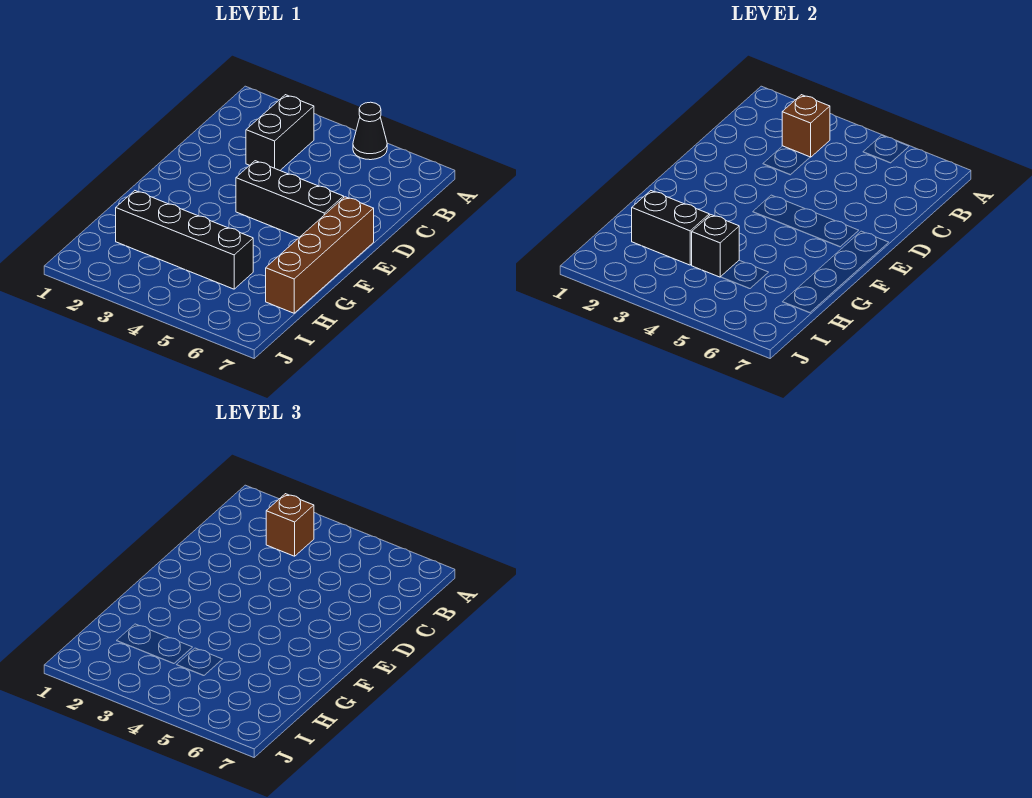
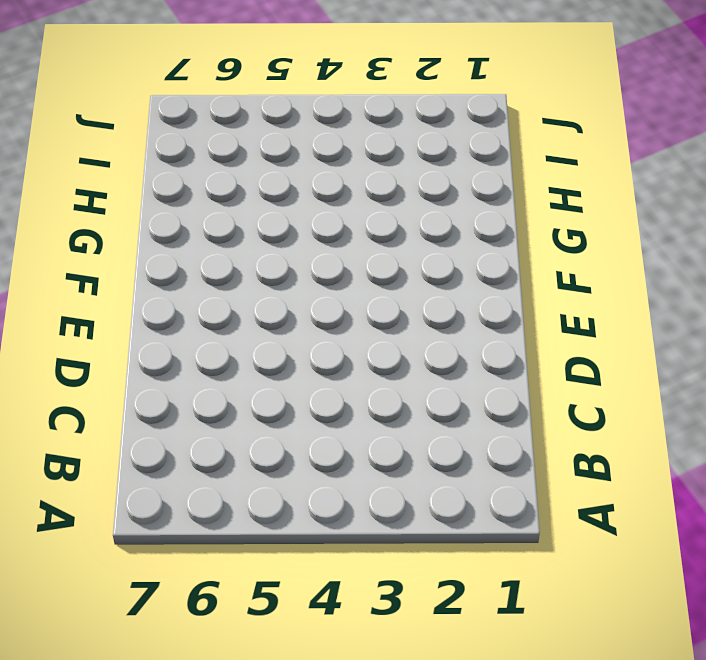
none -> black 1x1 cone [353,102,387,160]
none -> black 1x2 brick [246,95,314,170]

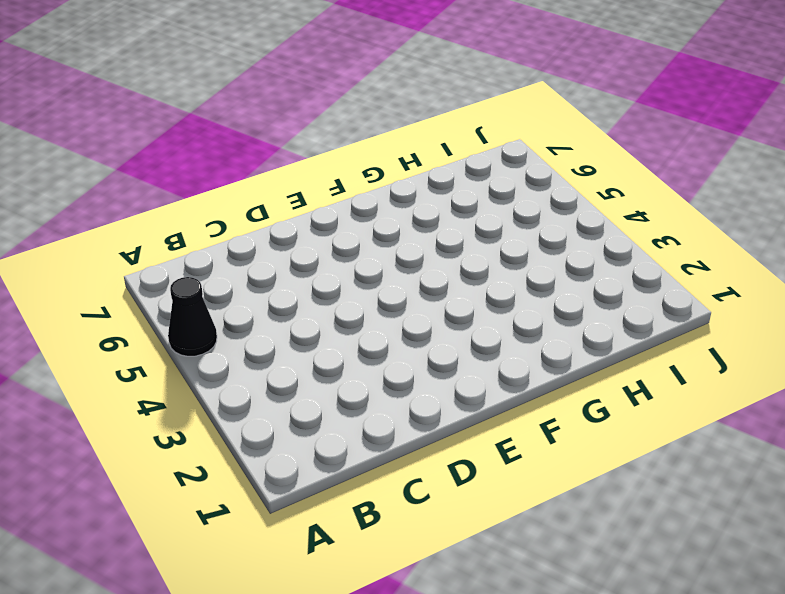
none -> black 1x2 brick [246,95,314,170]
none -> black 1x3 brick [236,161,344,237]

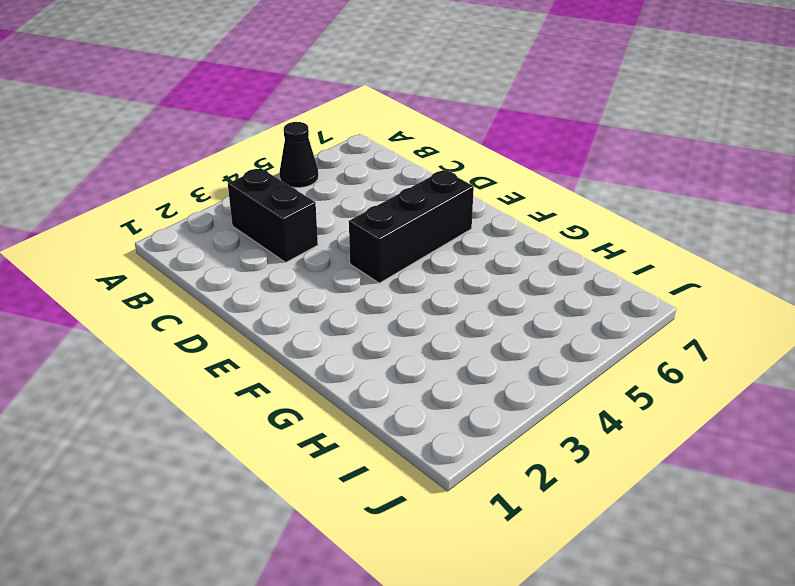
none -> brown 1x4 brick [266,197,374,313]
none -> black 1x4 brick [116,191,253,289]

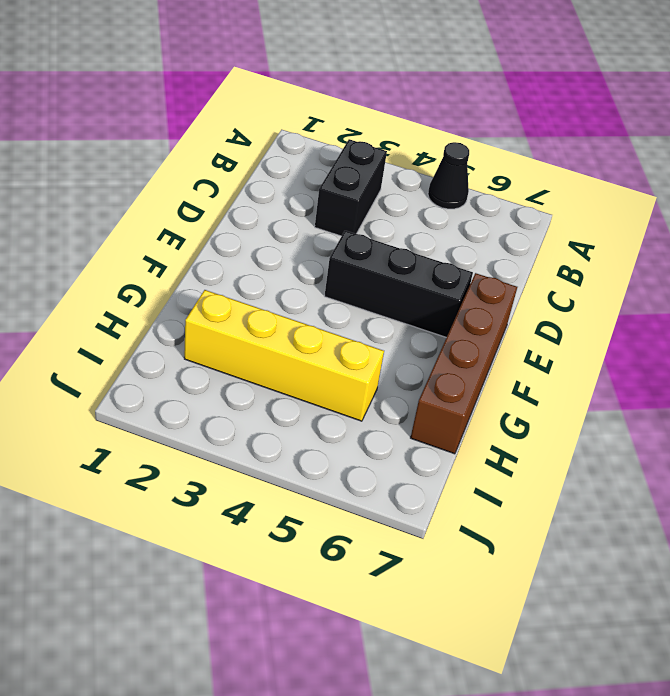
yellow 1x4 brick [184,290,384,421] -> black 1x4 brick [116,191,253,289]
none -> brown 1x1 brick [782,95,830,157]
none -> black 1x2 brick [632,191,709,265]

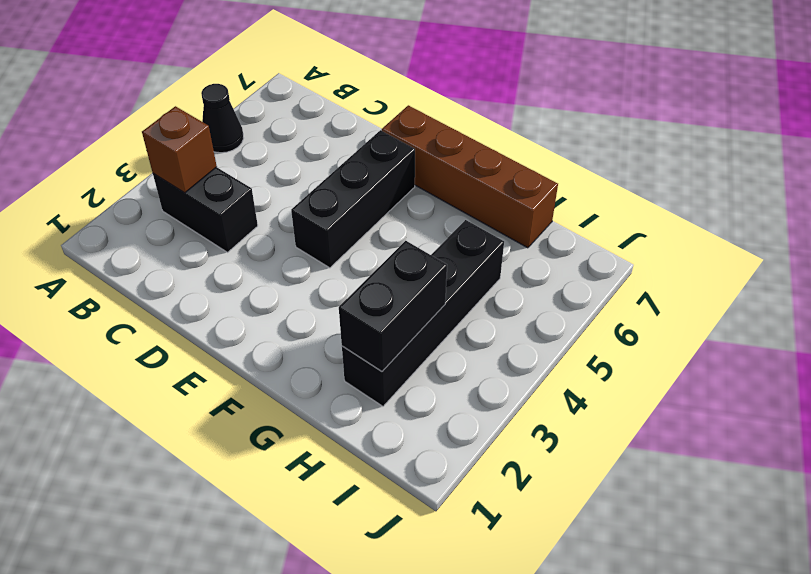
none -> black 1x1 brick [692,215,739,277]
none -> brown 1x1 brick [266,494,314,556]

